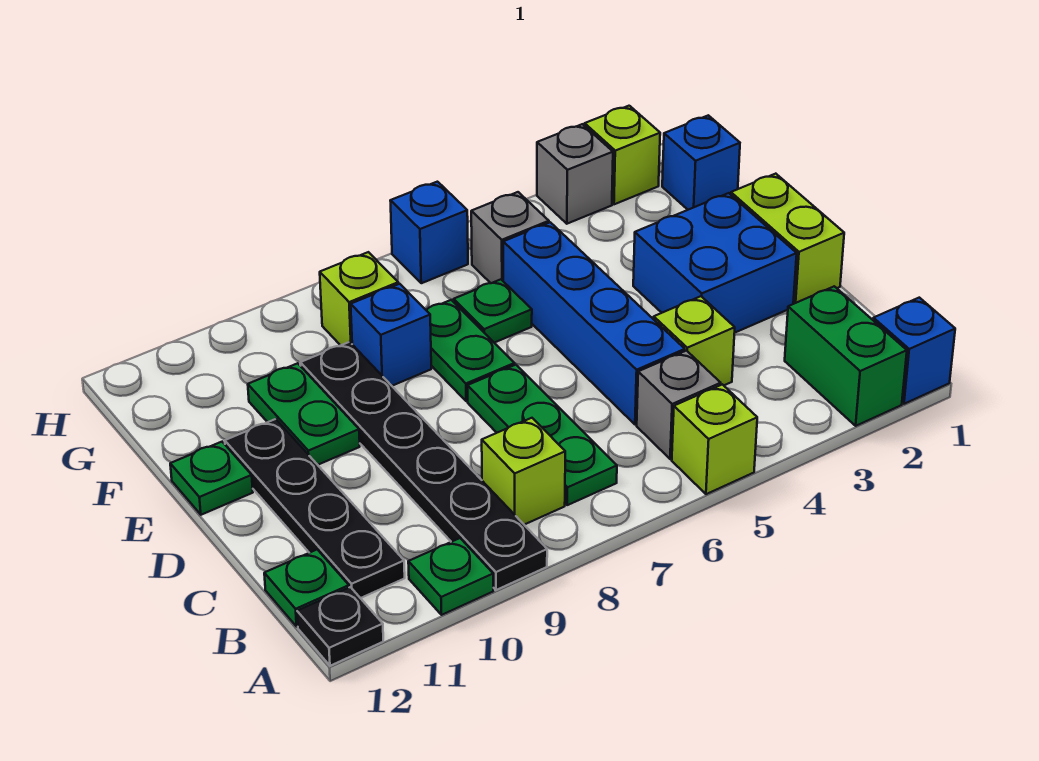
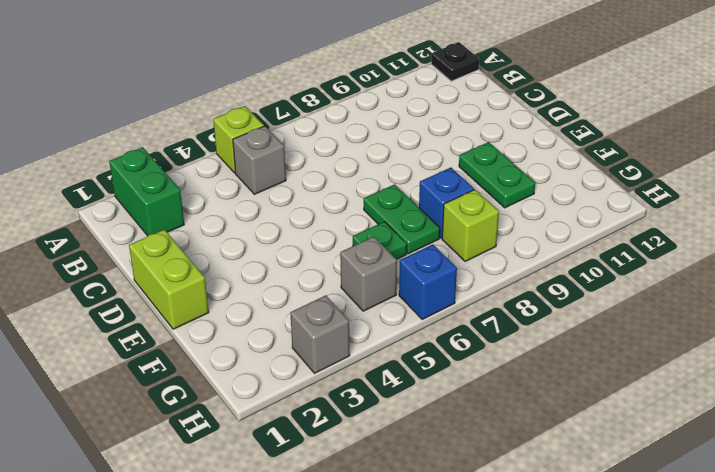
none -> blue 1x1 brick [873,298,955,404]
none -> black 1x6 plate [300,342,547,590]
none -> green 1x1 plate [408,538,493,615]

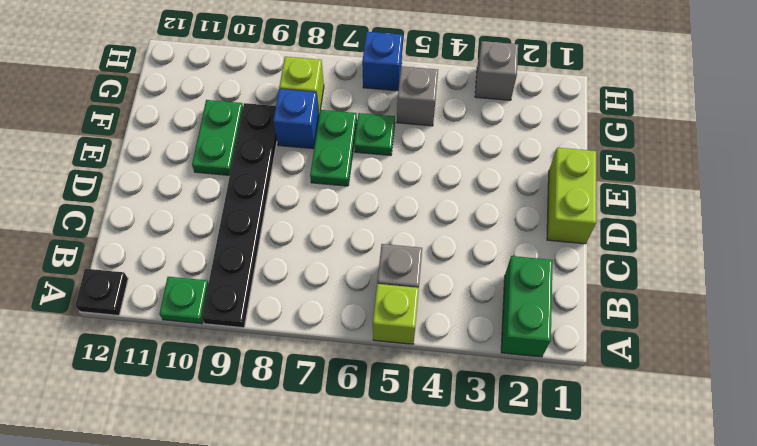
none -> blue 1x1 brick [873,298,955,404]
none -> green 1x3 plate [467,365,617,505]
none -> lime 1x1 brick [482,418,565,525]

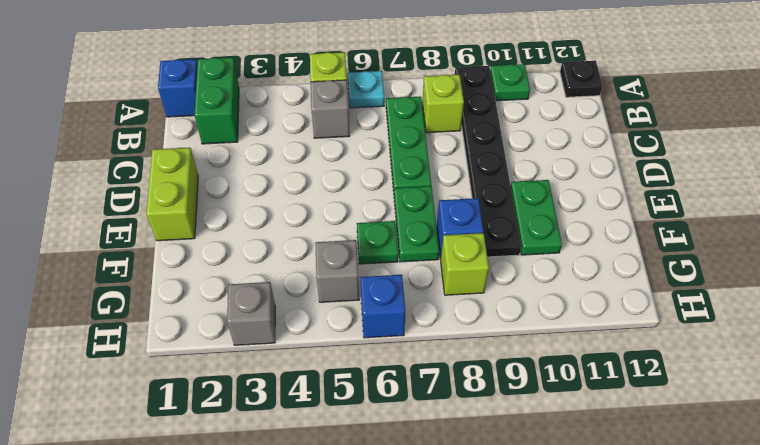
cyan 1x1 plate [348,71,384,108] -> none
none -> black 1x4 plate [225,419,405,598]
none -> green 1x1 plate [264,550,349,627]
none -> lime 1x1 brick [654,296,735,385]

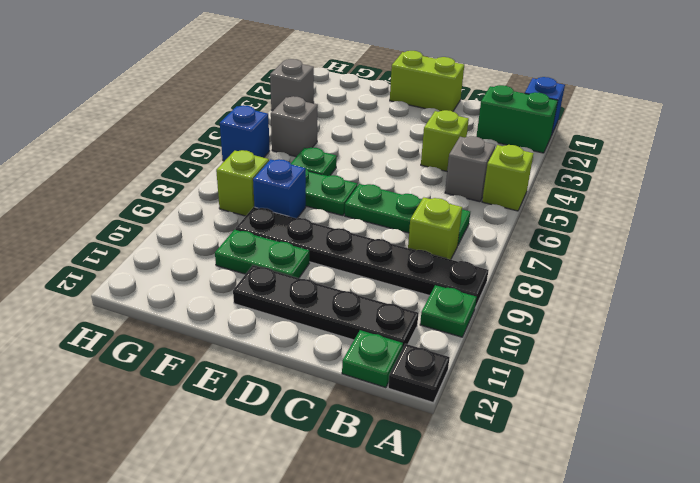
none -> blue 1x4 brick [503,222,685,425]
none -> blue 2x2 brick [633,193,797,332]
none -> green 1x1 plate [170,442,253,515]

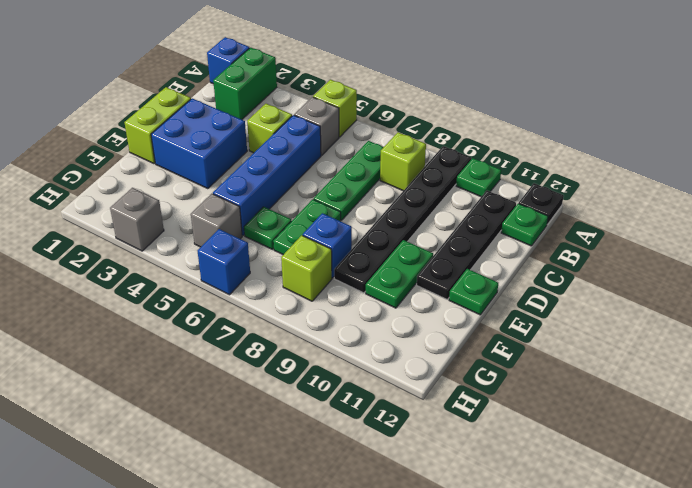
none -> blue 1x1 brick [662,115,740,210]
none -> lime 1x1 brick [585,106,660,204]

